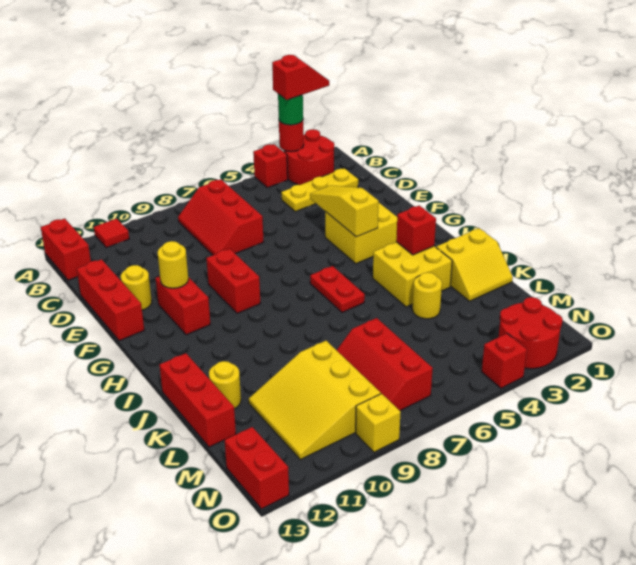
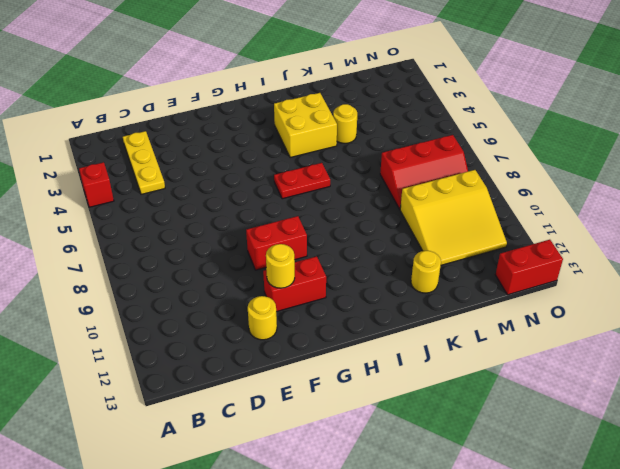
none -> red 2x2 round brick [285,129,334,185]
none -> red 1x1 tile [94,219,129,248]
none -> red 1x2 brick [41,219,91,280]

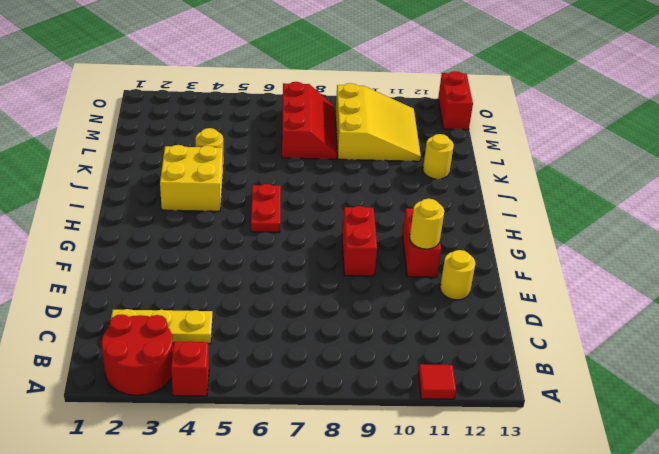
none -> red 1x2 brick [41,219,91,280]
none -> red 2x3 slope [178,180,264,255]
none -> red 1x3 brick [77,259,144,341]

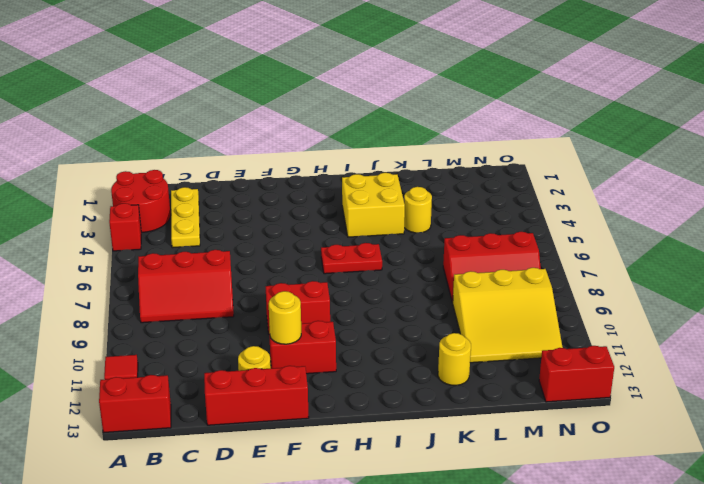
none -> yellow 2x2 brick [325,202,397,264]
none -> yellow 2x2 slope [436,228,513,301]
none -> red 1x3 brick [159,353,236,447]

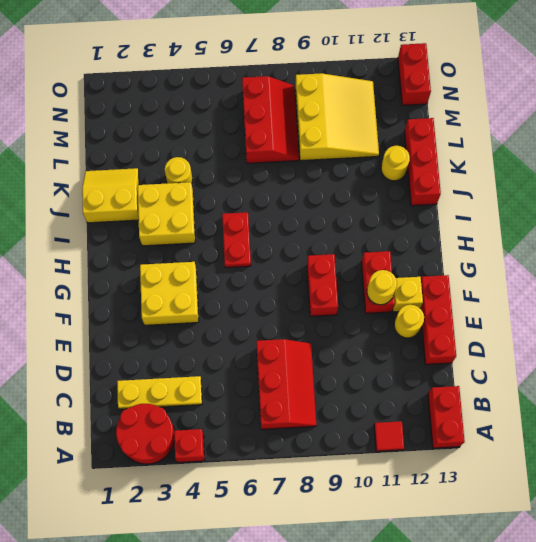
yellow 1x1 brick [393,277,423,312] -> yellow 1x1 brick moved to [356,394,400,452]
none -> red 2x2 round brick [499,297,563,369]
none -> red 1x1 brick [482,334,527,388]
none -> red 1x1 round brick [279,121,304,152]

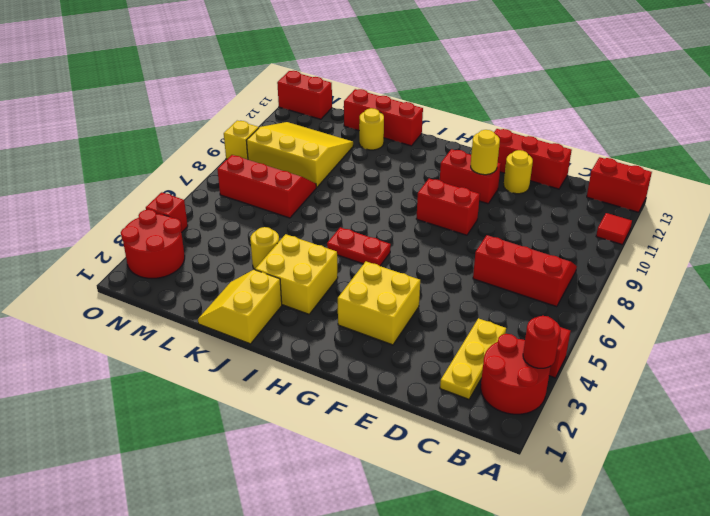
none -> yellow 1x3 slope [310,185,379,237]
none -> red 1x1 brick [396,206,436,255]
none -> green 1x1 round brick [278,94,303,125]

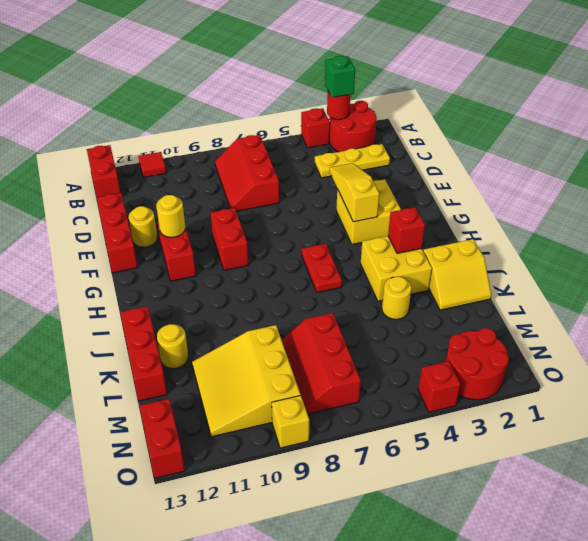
green 1x1 brick [325,56,355,97] -> green 1x1 round brick [278,94,303,125]
none -> red 1x2 slope [272,55,329,100]

